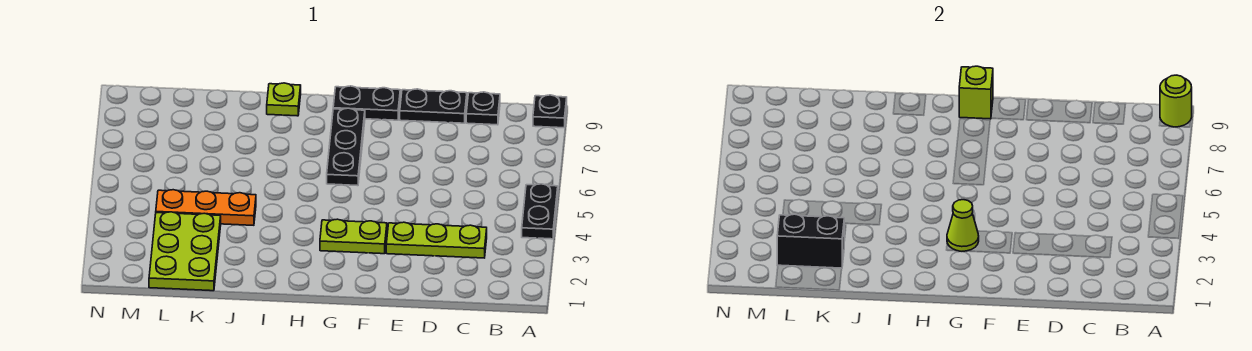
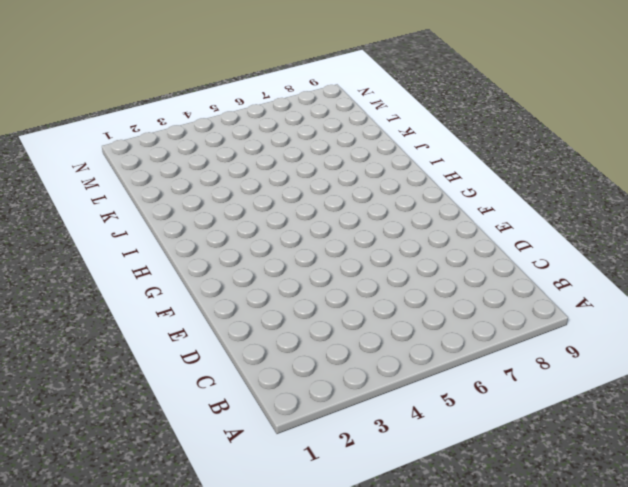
none -> black 1x2 plate [522,184,558,239]
none -> black 1x1 plate [533,95,567,128]
none -> lime 1x3 plate [386,222,487,258]

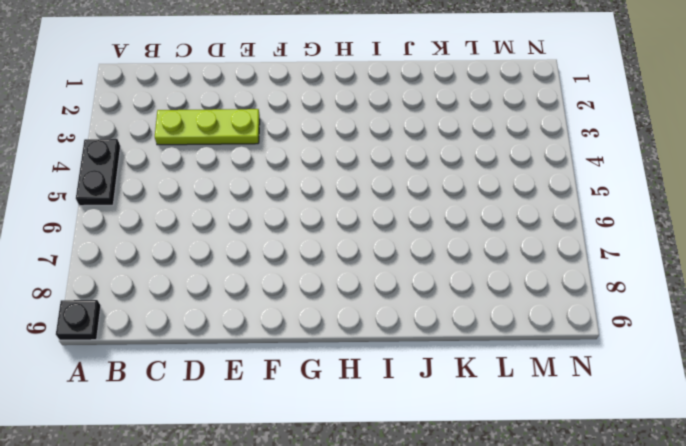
none -> black 1x1 plate [466,92,500,125]
none -> black 1x2 plate [400,89,467,123]
none -> lime 1x2 plate [320,219,387,254]

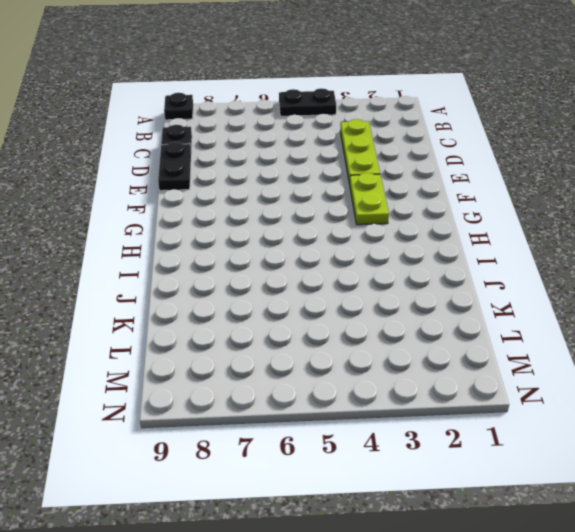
none -> black 1x2 plate [333,86,400,120]
none -> black 1x3 plate [327,108,365,186]
none -> lime 1x1 plate [267,83,301,116]

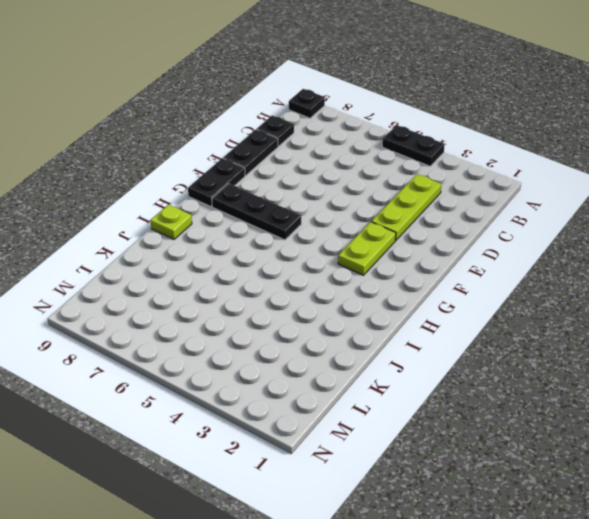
none -> orange 1x3 plate [156,190,256,225]
none -> lime 2x3 plate [149,212,221,291]
none -> lime 1x1 round brick [1160,75,1192,127]

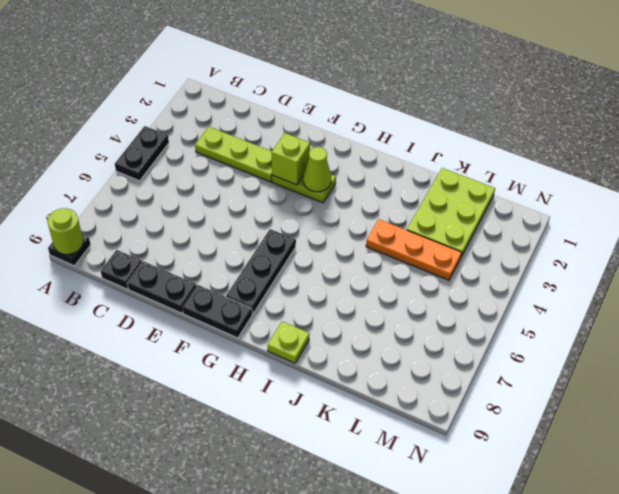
lime 1x1 brick [272,133,310,185] -> lime 1x1 brick moved to [959,66,993,119]
none -> black 1x2 brick [777,214,845,268]

